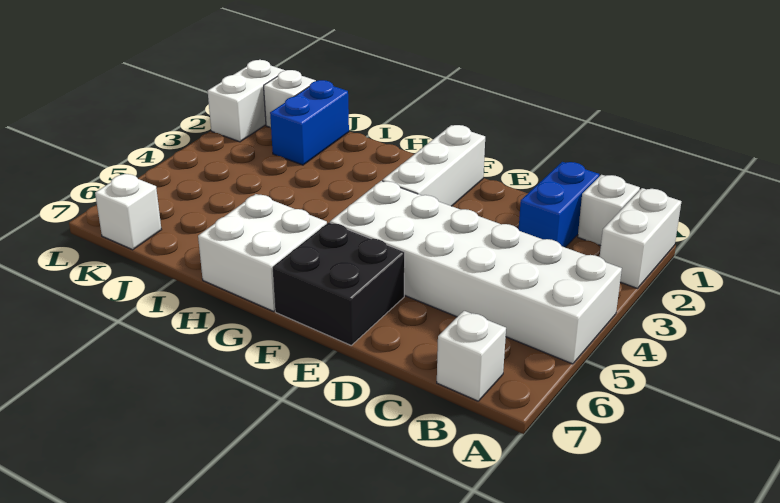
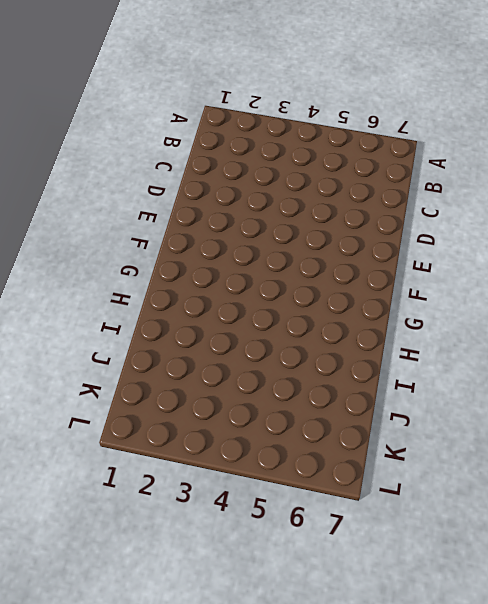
none -> white 1x2 brick [600,188,681,289]
none -> white 2x6 brick [330,181,622,364]
none -> white 1x1 brick [578,175,640,246]

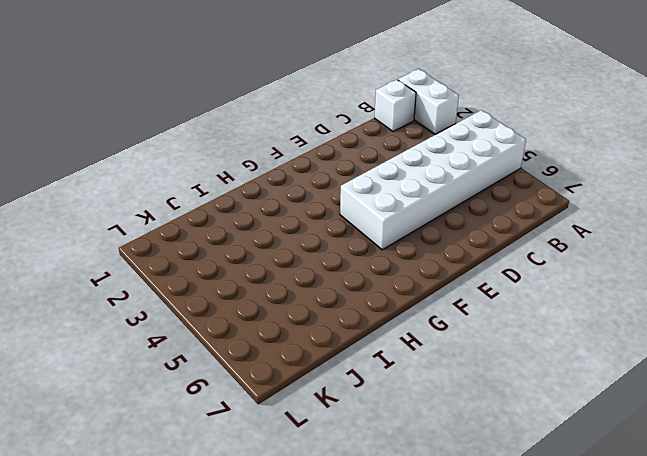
none -> white 1x1 brick [437,311,506,401]
none -> blue 1x2 brick [519,162,599,247]
none -> black 2x2 brick [273,222,405,345]

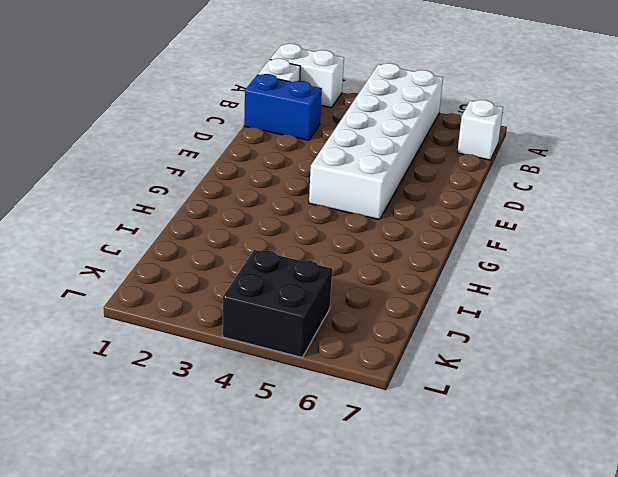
black 2x2 brick [223,250,332,357] -> black 2x2 brick moved to [273,222,405,345]
none -> white 1x3 brick [382,125,485,206]
none -> white 2x2 brick [198,194,327,311]
none -> blue 1x2 brick [270,80,349,165]

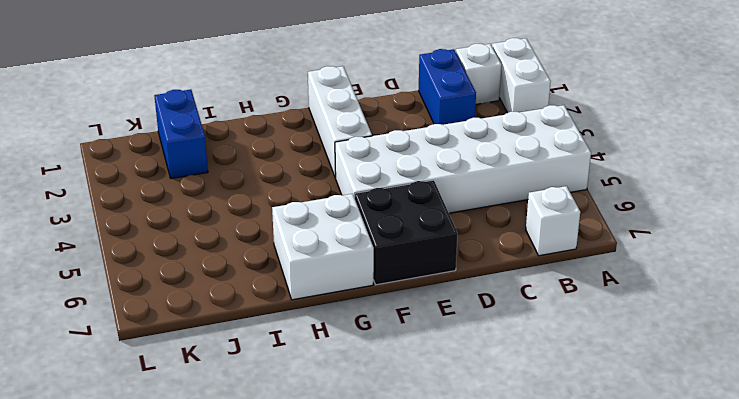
none -> white 1x1 brick [264,70,316,127]
none -> white 1x1 brick [95,174,162,250]
none -> white 1x2 brick [208,60,285,142]

